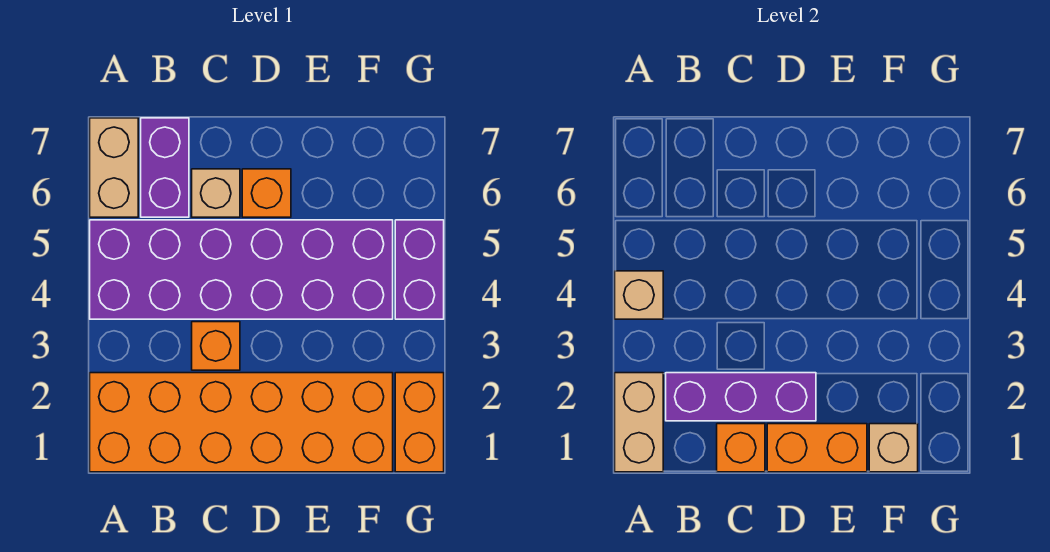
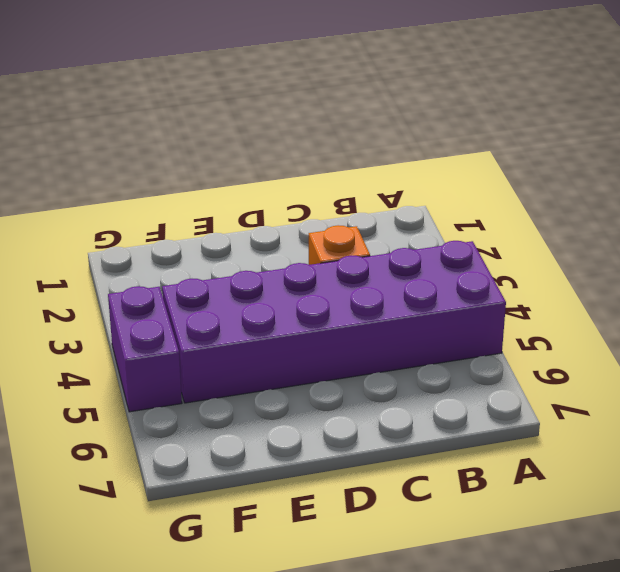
none -> orange 2x6 brick [90,373,393,472]
none -> tan 1x2 brick [90,118,138,217]
none -> purple 1x2 brick [141,118,189,217]

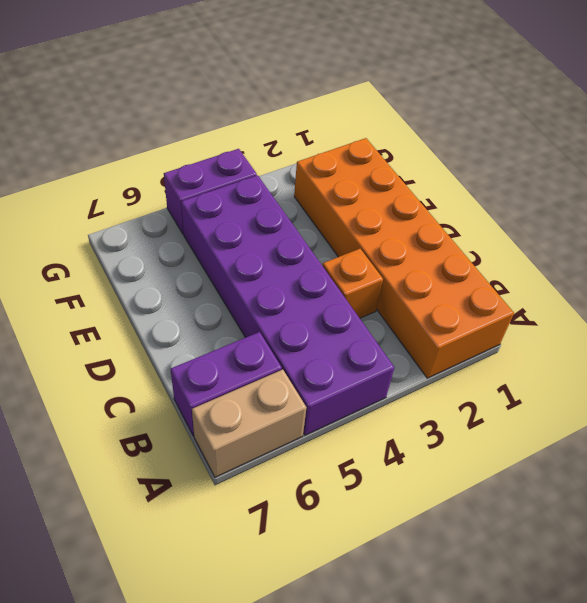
none -> tan 1x1 brick [192,169,240,217]
none -> orange 1x1 brick [242,169,291,217]
none -> orange 1x2 brick [395,373,444,472]

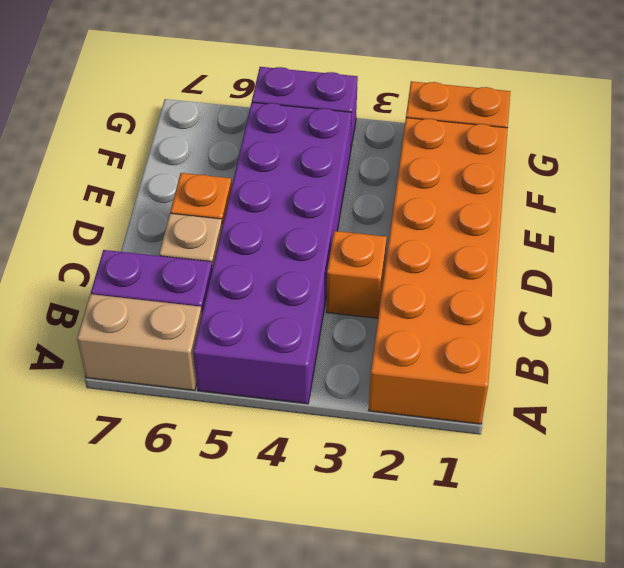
none -> tan 1x2 brick [615,373,663,472]
none -> tan 1x1 brick [615,271,663,319]
none -> purple 1x3 brick [666,373,816,421]

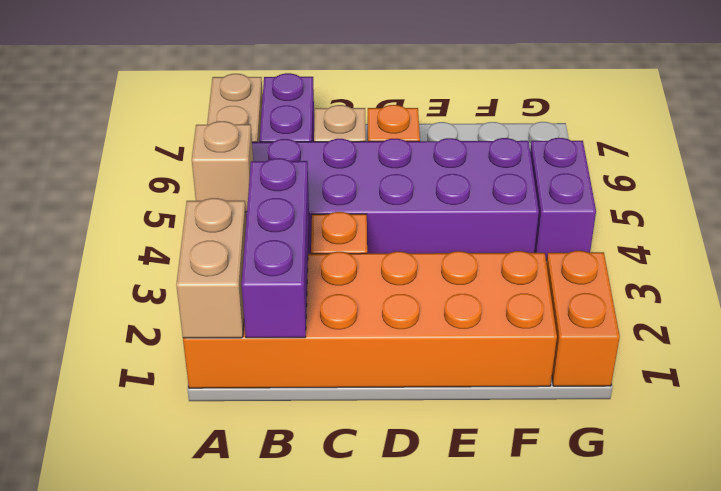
purple 1x3 brick [242,158,309,338] -> purple 1x3 brick turned to [666,373,816,421]
none -> orange 1x1 brick [717,424,765,472]
none -> orange 1x2 brick [767,424,867,472]
none -> tan 1x1 brick [869,424,918,472]

